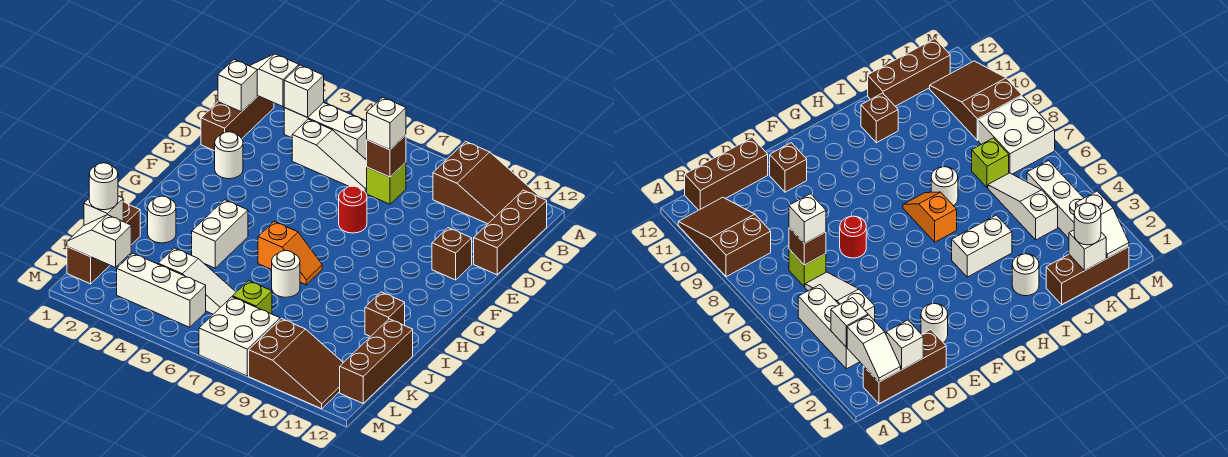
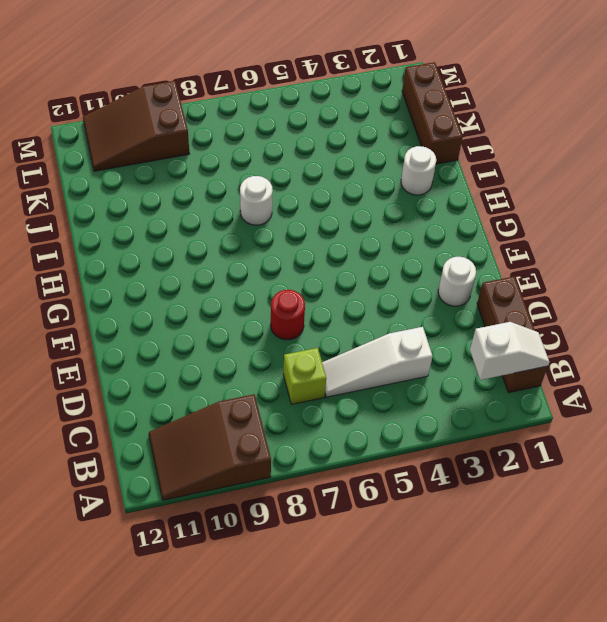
none -> white 1x3 brick [284,102,367,159]
none -> brown 1x3 brick [474,190,547,275]
none -> brown 1x1 brick [432,228,472,280]

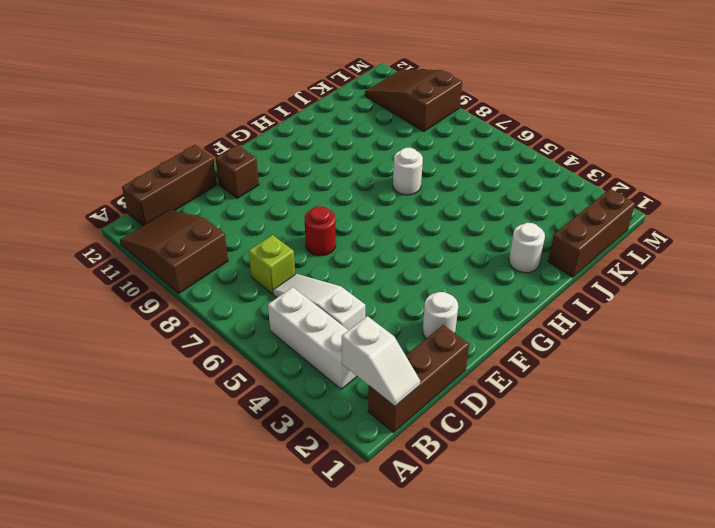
none -> white 1x2 brick [192,200,248,268]
none -> orange 1x2 slope [258,222,322,285]
none -> brown 1x1 brick [365,292,405,337]

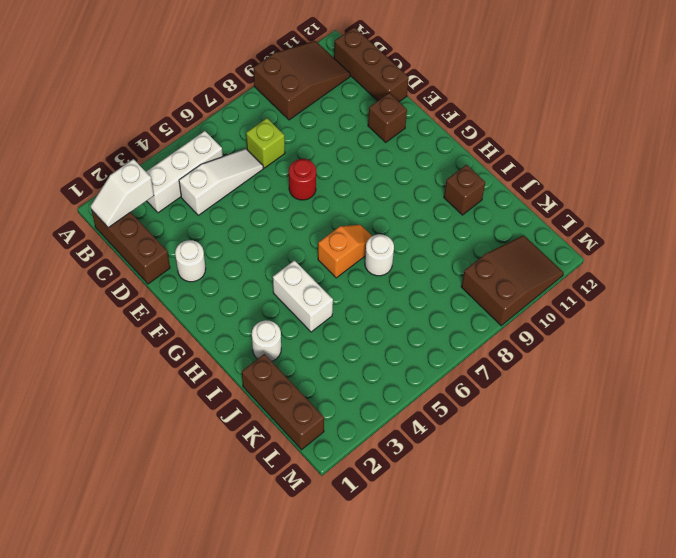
none -> brown 1x3 brick [340,319,413,403]
none -> white 1x3 slope [158,248,236,314]
none -> lime 1x1 brick [233,281,272,314]

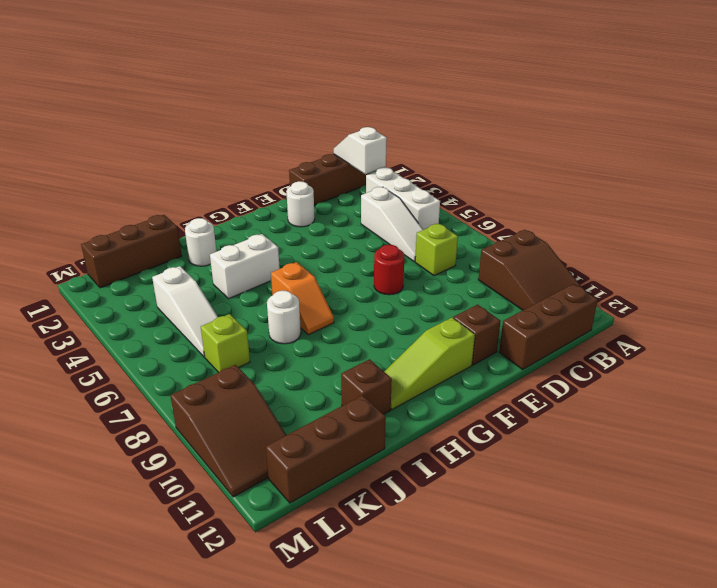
lime 1x3 slope [384,318,475,410] -> none
none -> white 1x3 brick [117,253,206,327]
none -> white 2x2 brick [199,297,280,376]
none -> white 1x1 brick [284,65,324,117]

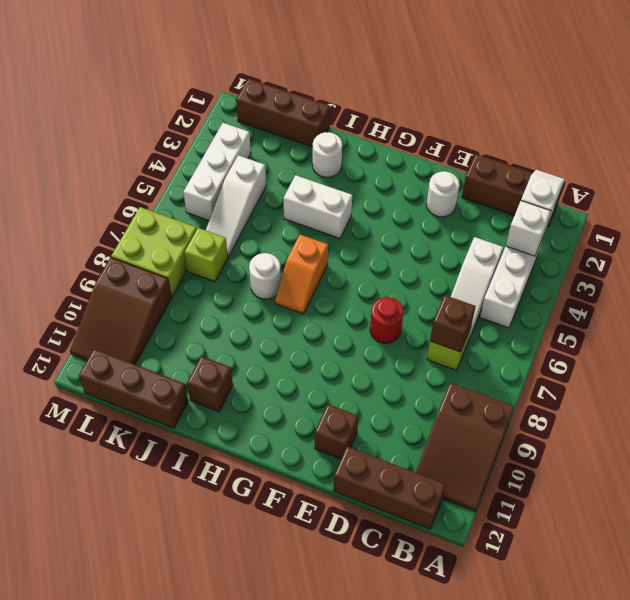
lime 2x2 brick [111,207,197,296] -> white 2x2 brick [199,297,280,376]
none -> white 1x1 brick [218,60,257,112]
none -> white 1x1 brick [84,196,123,225]
none -> white 1x2 slope [67,215,131,267]

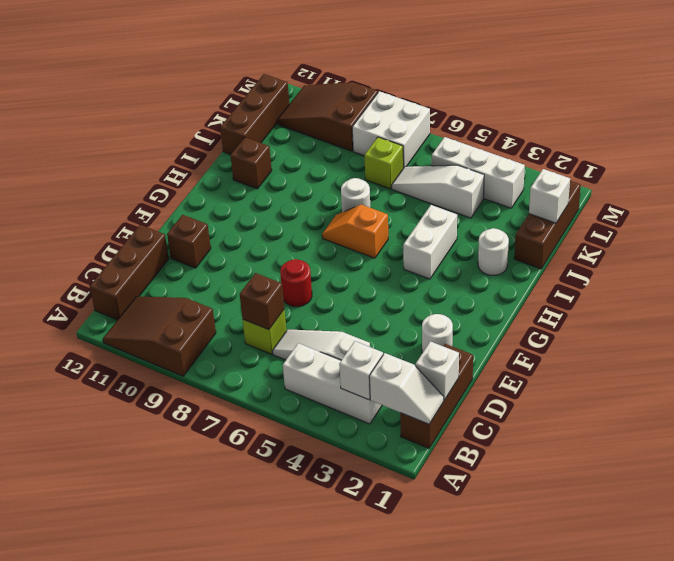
none -> white 1x2 slope [67,215,131,267]
none -> white 1x1 brick [367,97,406,150]
none -> white 1x1 round brick [89,163,118,210]

